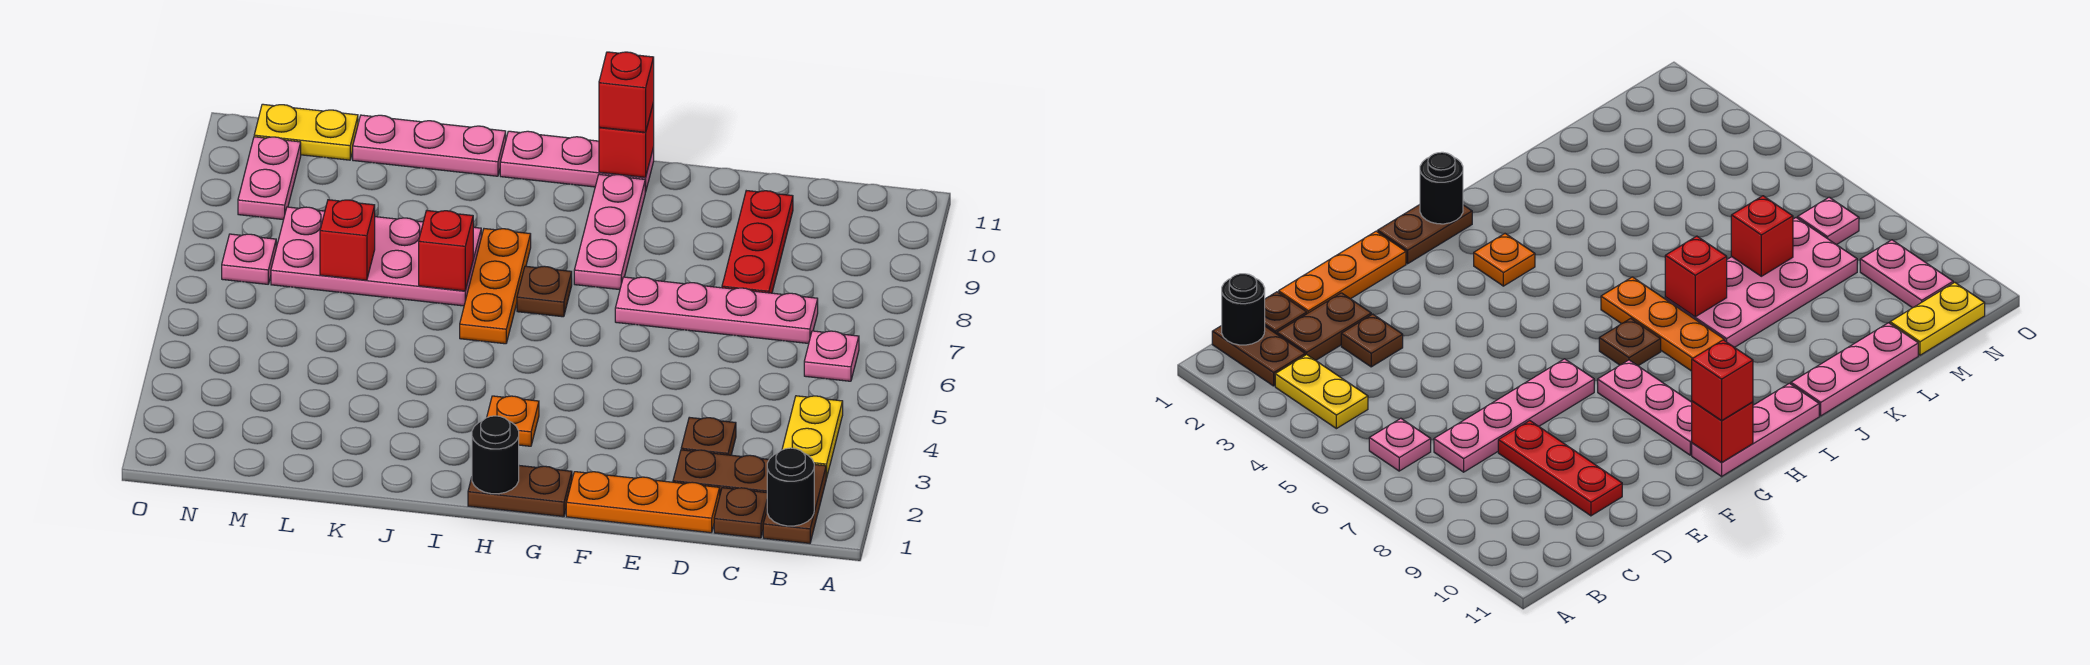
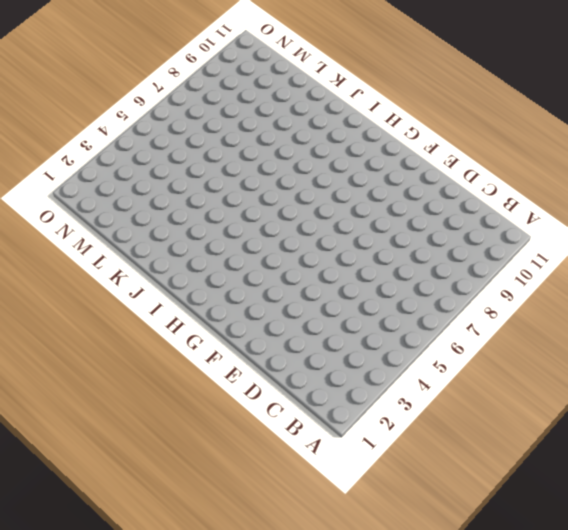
none -> brown 1x2 plate [763,464,826,543]
none -> yellow 1x2 plate [782,396,843,478]
none -> pink 1x1 plate [804,331,859,381]

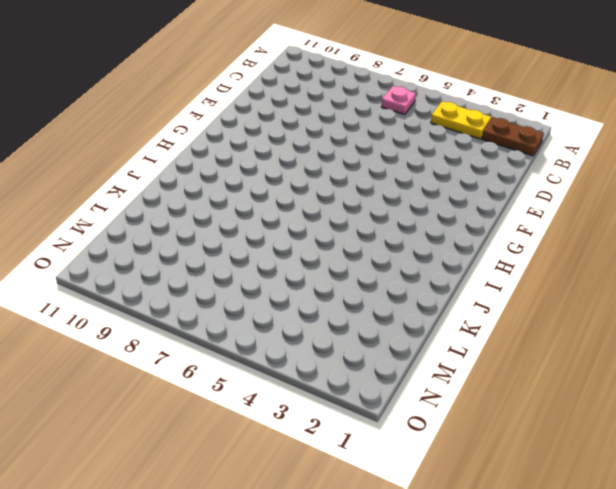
none -> brown 1x1 plate [714,488,767,538]
none -> brown 1x2 plate [673,450,769,493]
none -> pink 1x4 plate [615,277,818,344]

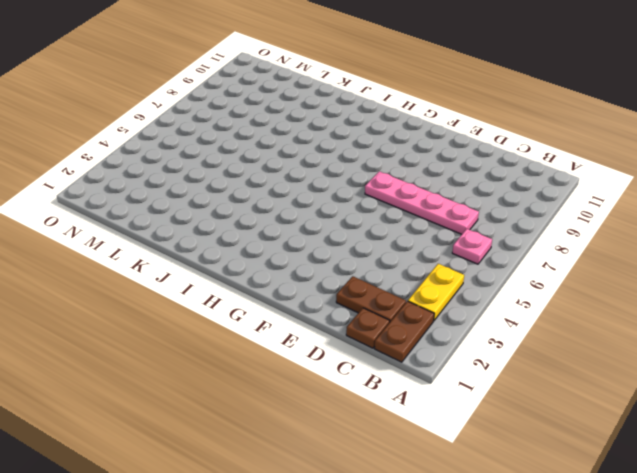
none -> orange 1x3 plate [566,472,720,533]
none -> brown 1x1 plate [681,417,736,455]
none -> red 1x3 plate [722,191,793,293]

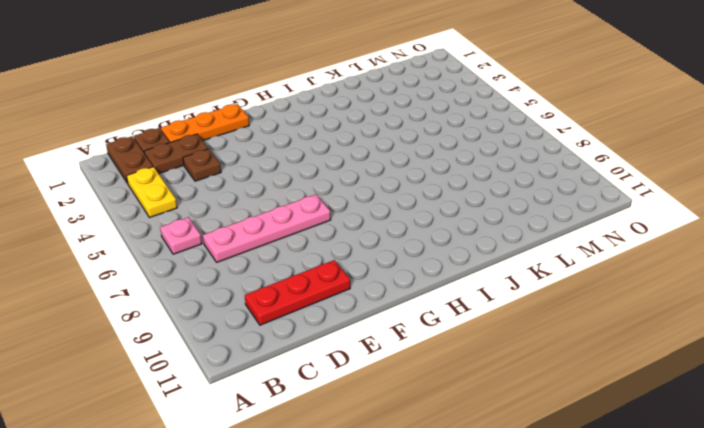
red 1x3 plate [245,260,350,325] -> red 1x3 plate turned to [722,191,793,293]
none -> brown 1x2 plate [468,466,572,517]
none -> pink 1x3 plate [574,174,645,290]
none -> pink 1x3 plate [500,131,654,192]

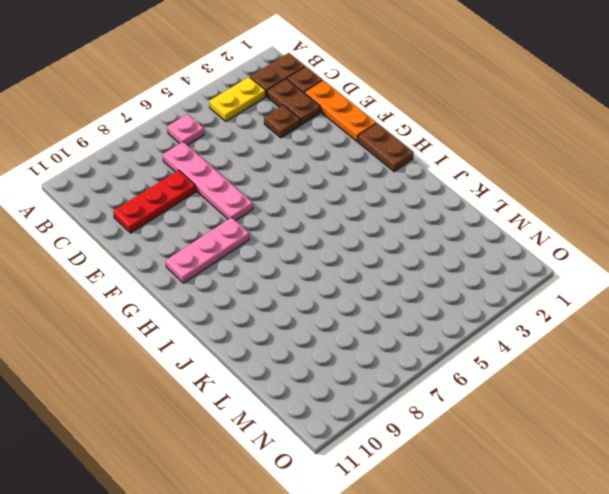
none -> pink 1x3 plate [500,131,654,192]
none -> orange 1x1 plate [487,396,539,446]
none -> brown 1x1 plate [517,266,572,317]

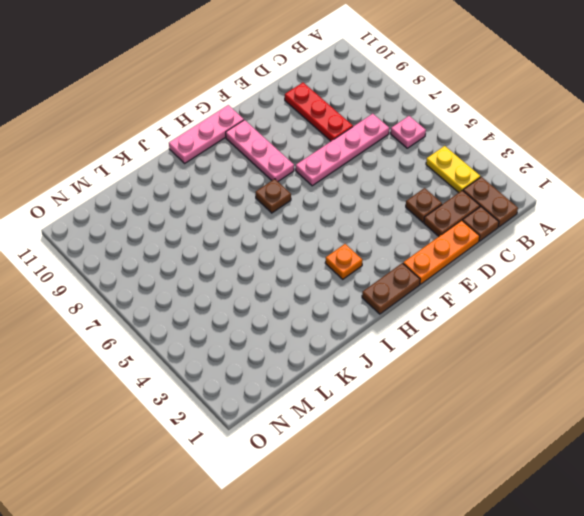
none -> orange 1x3 plate [460,229,531,344]
none -> pink 2x4 plate [271,207,481,306]
none -> pink 1x3 plate [353,115,506,176]

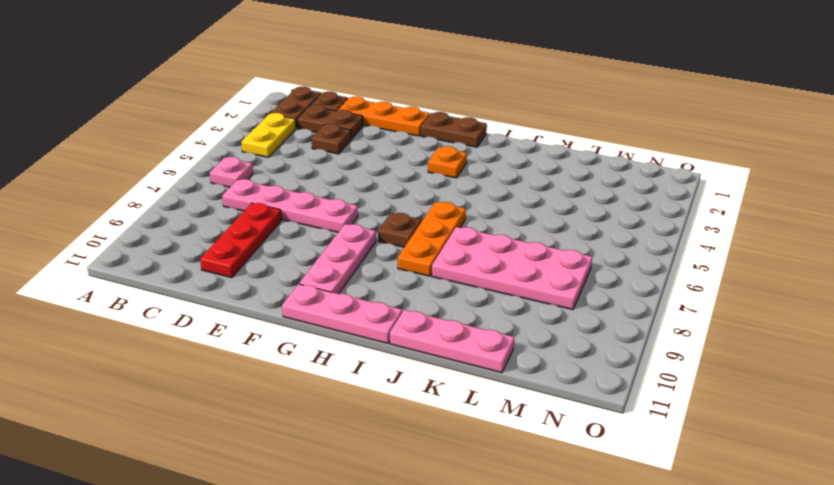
none -> yellow 1x2 plate [254,104,358,160]
none -> pink 1x1 plate [222,234,276,284]
none -> pink 1x2 plate [238,137,301,220]

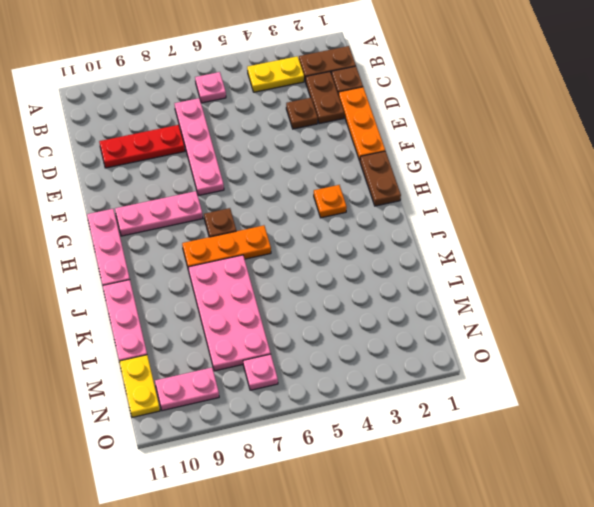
none -> black 1x1 round brick [767,448,814,526]
none -> red 1x1 brick [599,102,654,177]
none -> black 1x1 round brick [472,416,519,494]

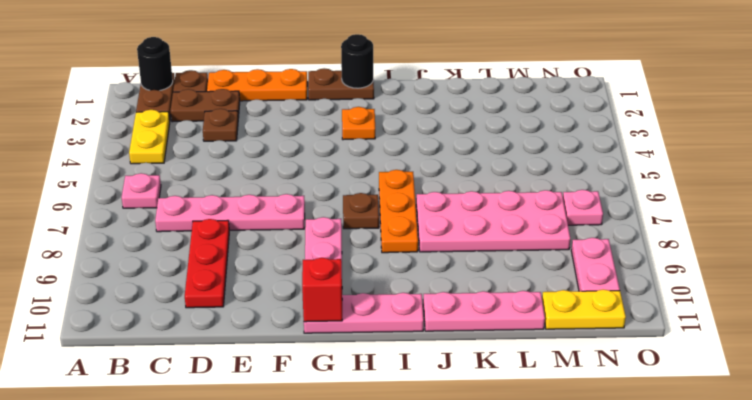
none -> red 1x1 brick [419,211,473,291]
none -> red 1x1 brick [320,200,375,280]
none -> red 1x1 brick [599,52,654,132]

